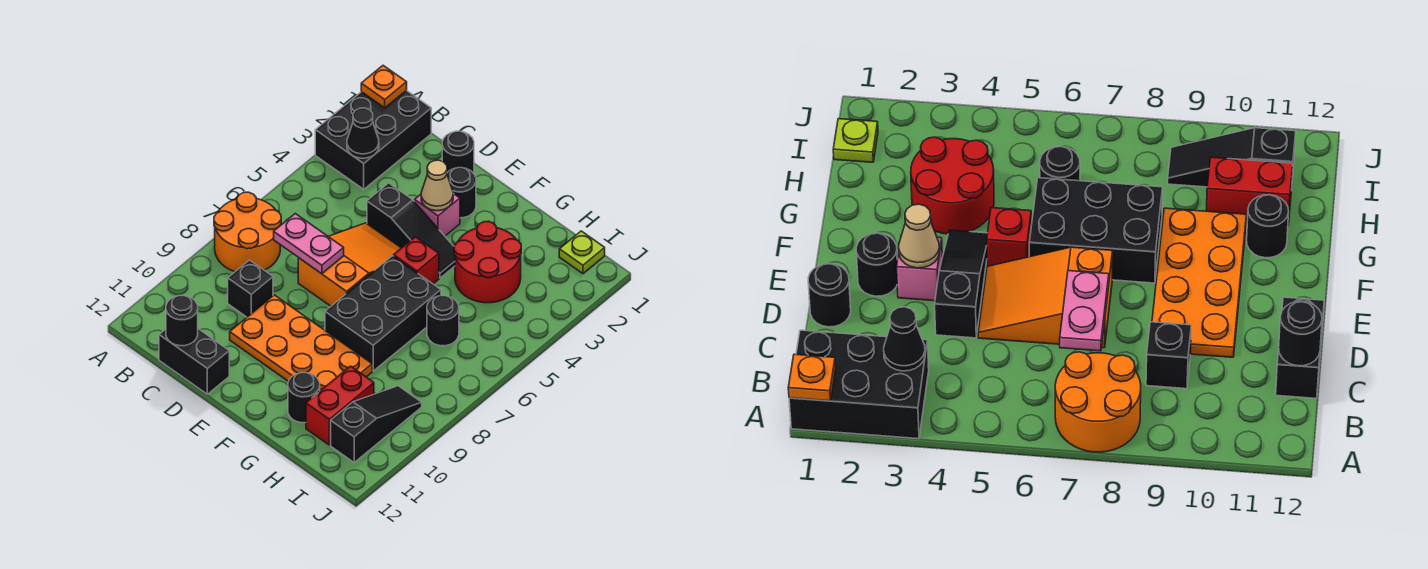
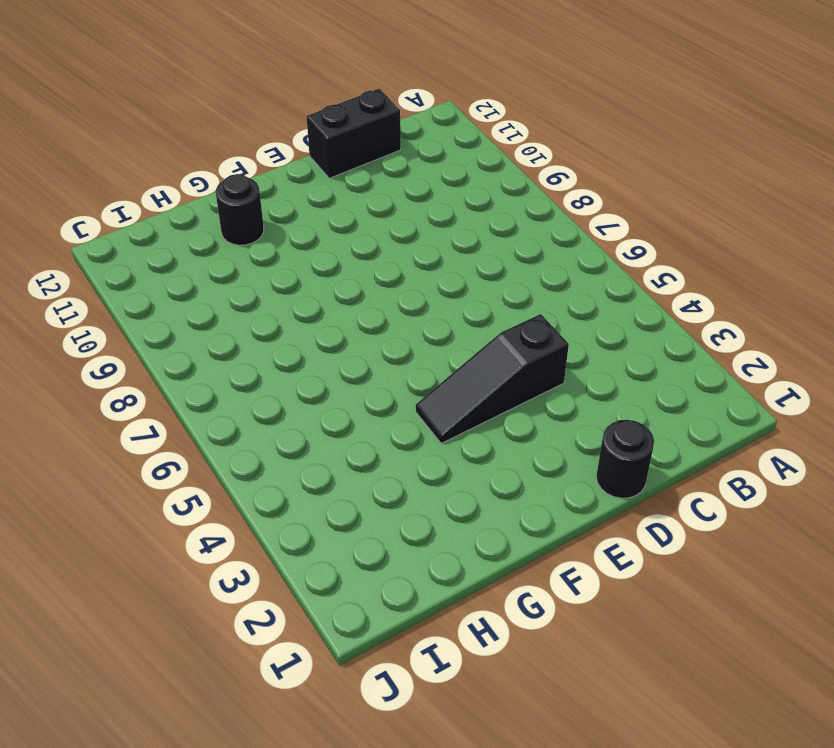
none -> black 2x3 brick [315,90,431,189]
none -> orange 2x2 round brick [214,192,281,272]
none -> black 1x1 brick [228,260,273,317]

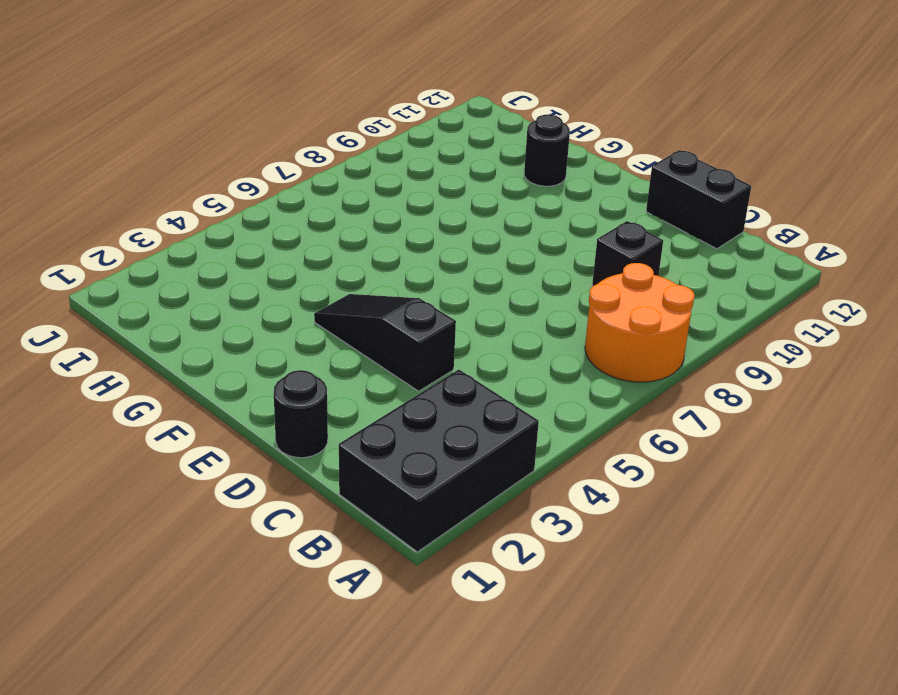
none -> orange 2x3 slope [298,223,401,306]
none -> orange 2x4 plate [230,295,372,391]
none -> black 1x1 round brick [447,168,476,218]

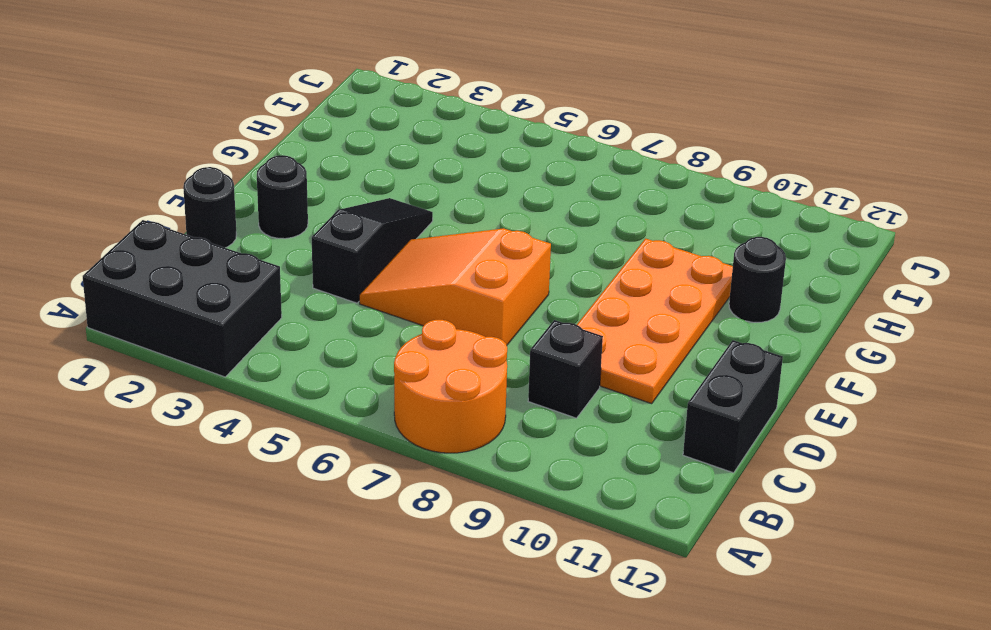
none -> pink 1x1 brick [415,194,460,236]
none -> red 1x1 brick [394,237,439,284]
none -> black 2x3 brick [325,256,441,371]

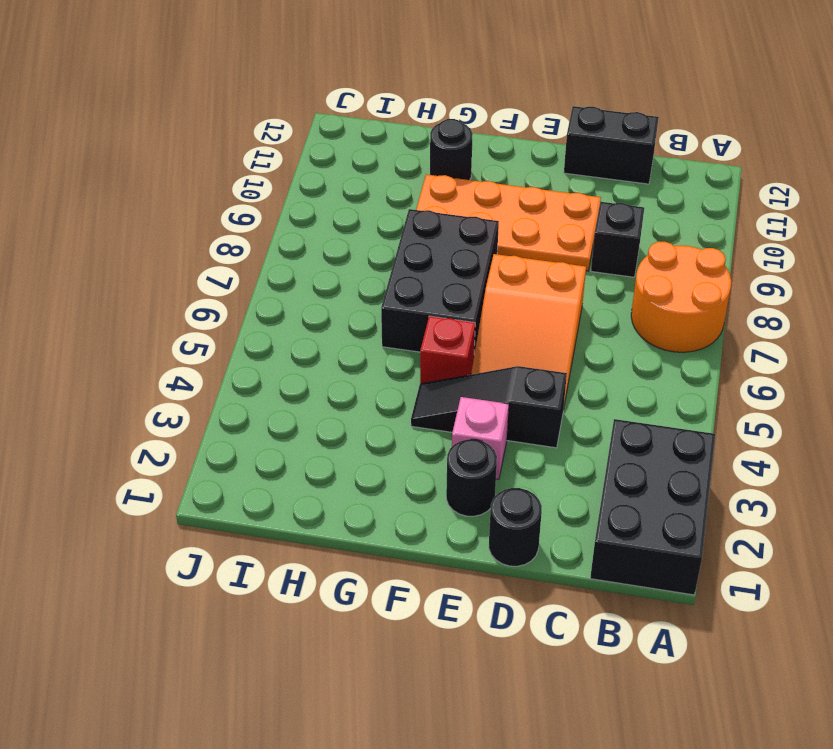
none -> red 2x2 round brick [454,221,521,303]
none -> black 1x1 round brick [427,296,459,346]
none -> red 1x2 brick [306,366,374,445]

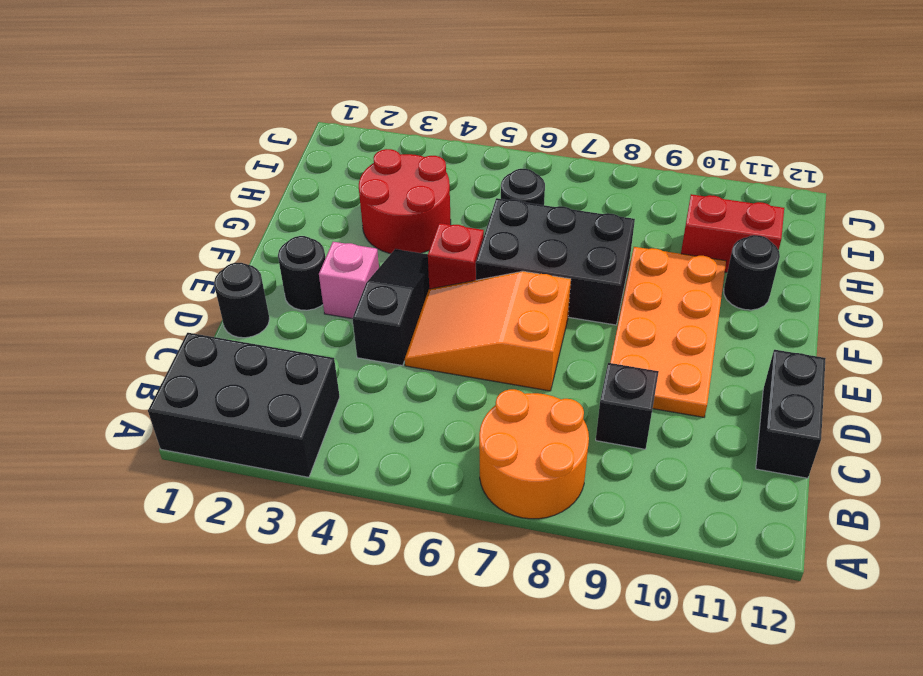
none -> lime 1x1 plate [559,231,605,274]
none -> black 1x3 slope [331,386,422,462]
none -> orange 1x1 plate [361,66,407,108]

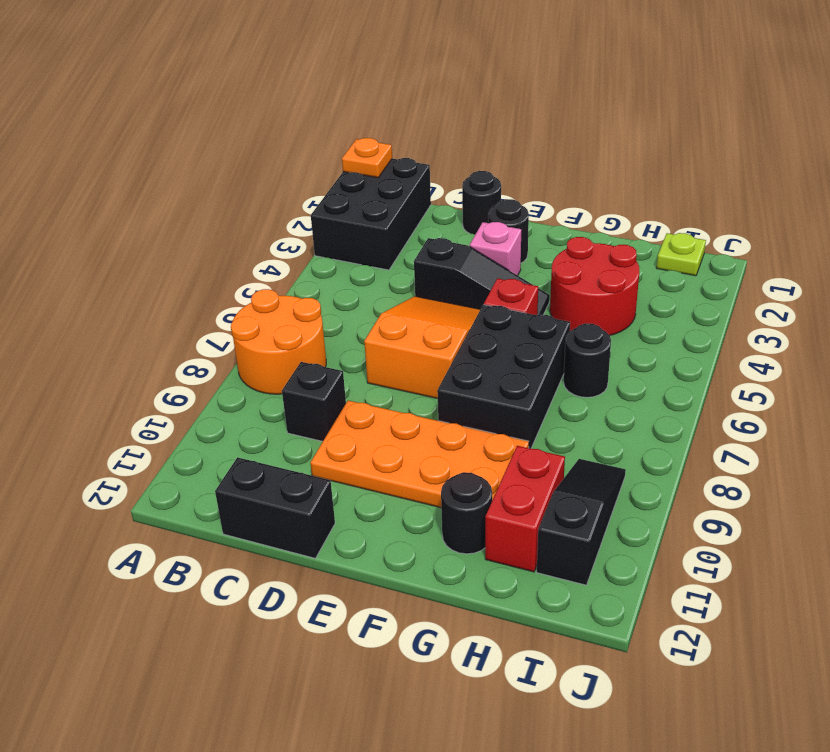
none -> black 1x1 cone [347,108,379,158]
none -> pink 1x2 plate [274,214,344,274]
none -> black 1x1 round brick [166,296,198,346]

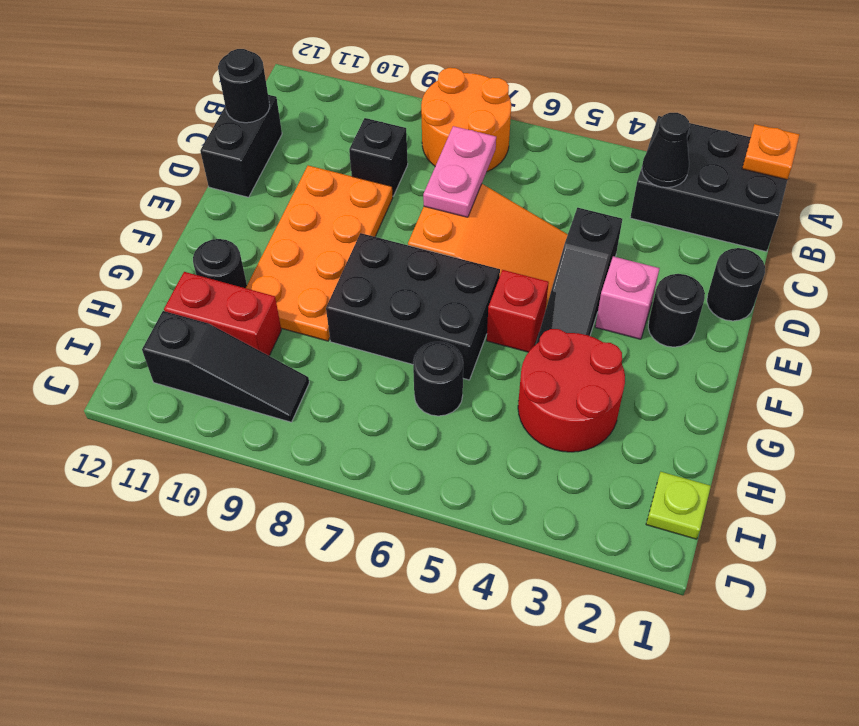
none -> tan 1x1 cone [421,160,453,211]

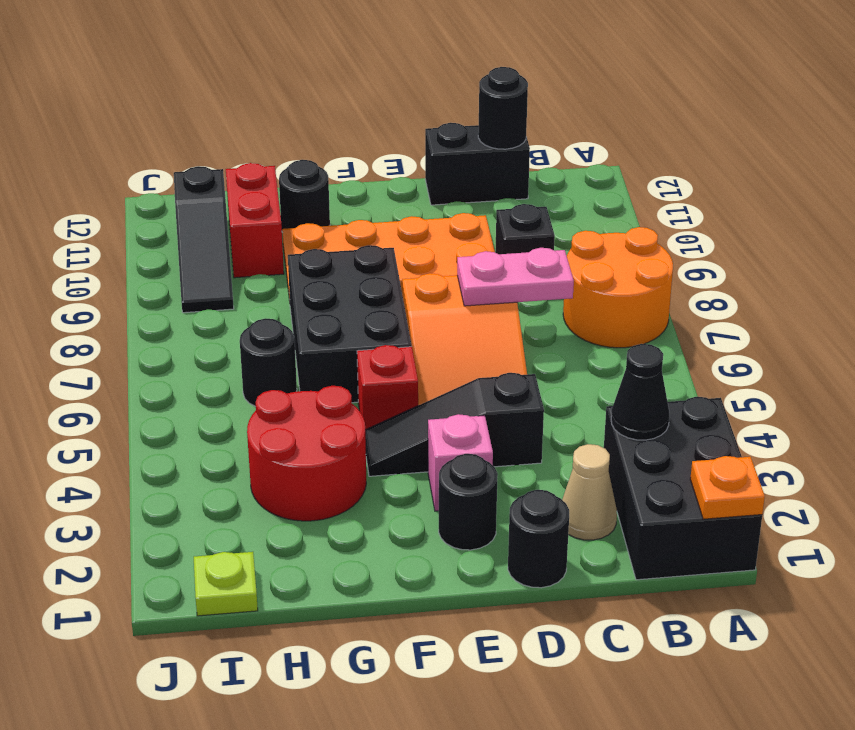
tan 1x1 cone [562,444,617,540] -> tan 1x1 cone moved to [421,160,453,211]

